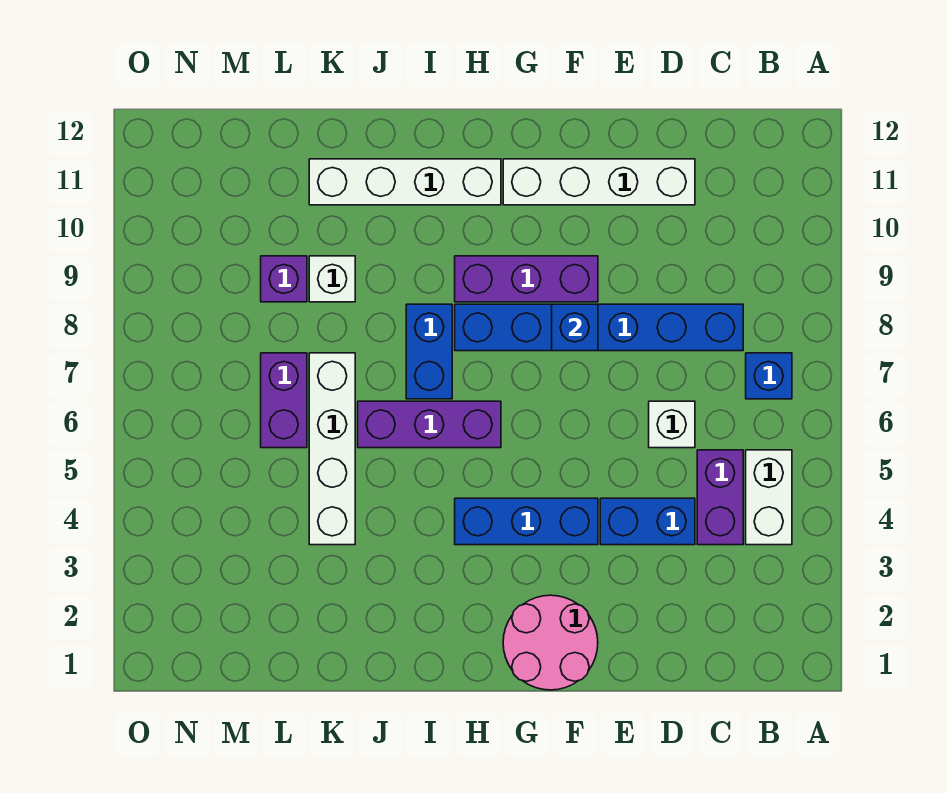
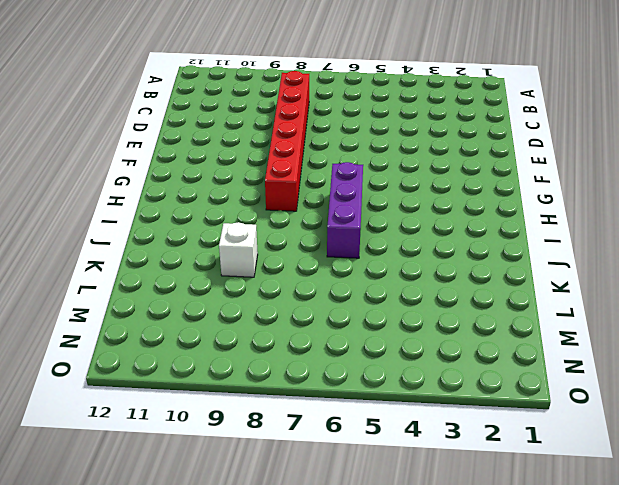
red 1x6 brick [265,71,309,211] -> blue 1x6 brick [455,304,743,351]
none -> white 1x2 brick [746,450,792,545]
none -> blue 1x1 brick [746,353,792,399]
none -> purple 1x2 brick [697,450,743,545]

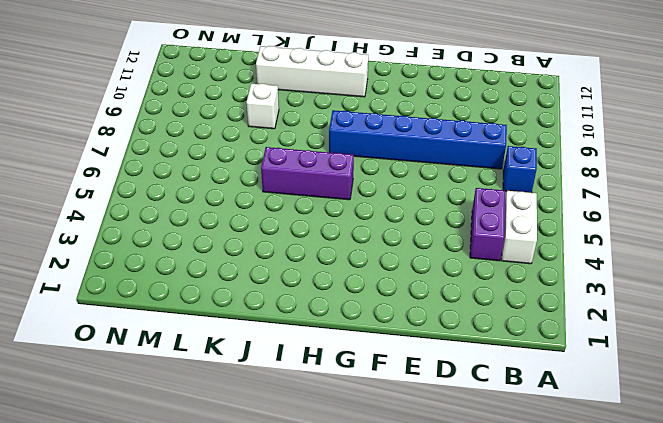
none -> blue 1x2 brick [600,498,695,545]
none -> white 1x1 brick [649,401,695,448]
none -> white 1x4 brick [503,159,695,205]

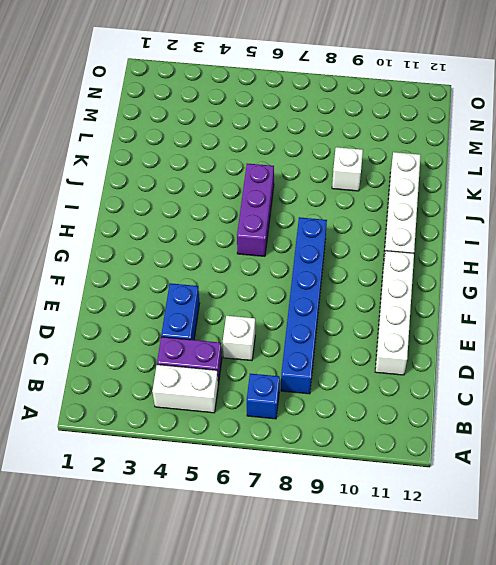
none -> pink 2x2 round brick [503,595,598,690]
none -> blue 1x3 brick [455,498,598,545]
none -> purple 1x3 brick [455,256,598,302]

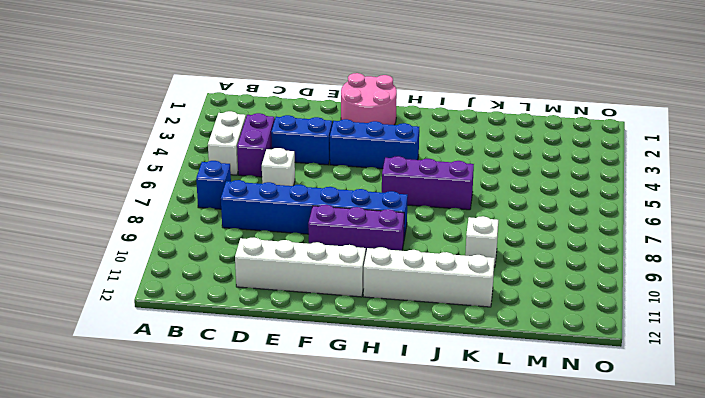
none -> blue 1x2 brick [406,304,452,399]
none -> white 1x4 brick [309,353,355,545]
none -> purple 1x2 brick [261,353,307,448]

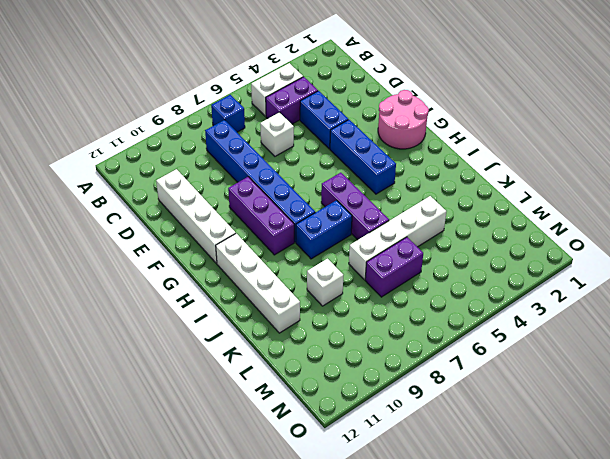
none -> purple 1x1 brick [261,256,307,302]
none -> blue 1x1 brick [552,304,598,351]

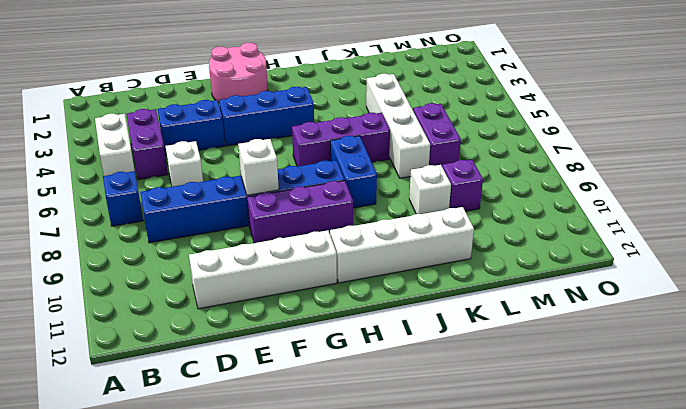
white 1x1 brick [238,139,279,195] -> blue 1x1 brick [552,304,598,351]

